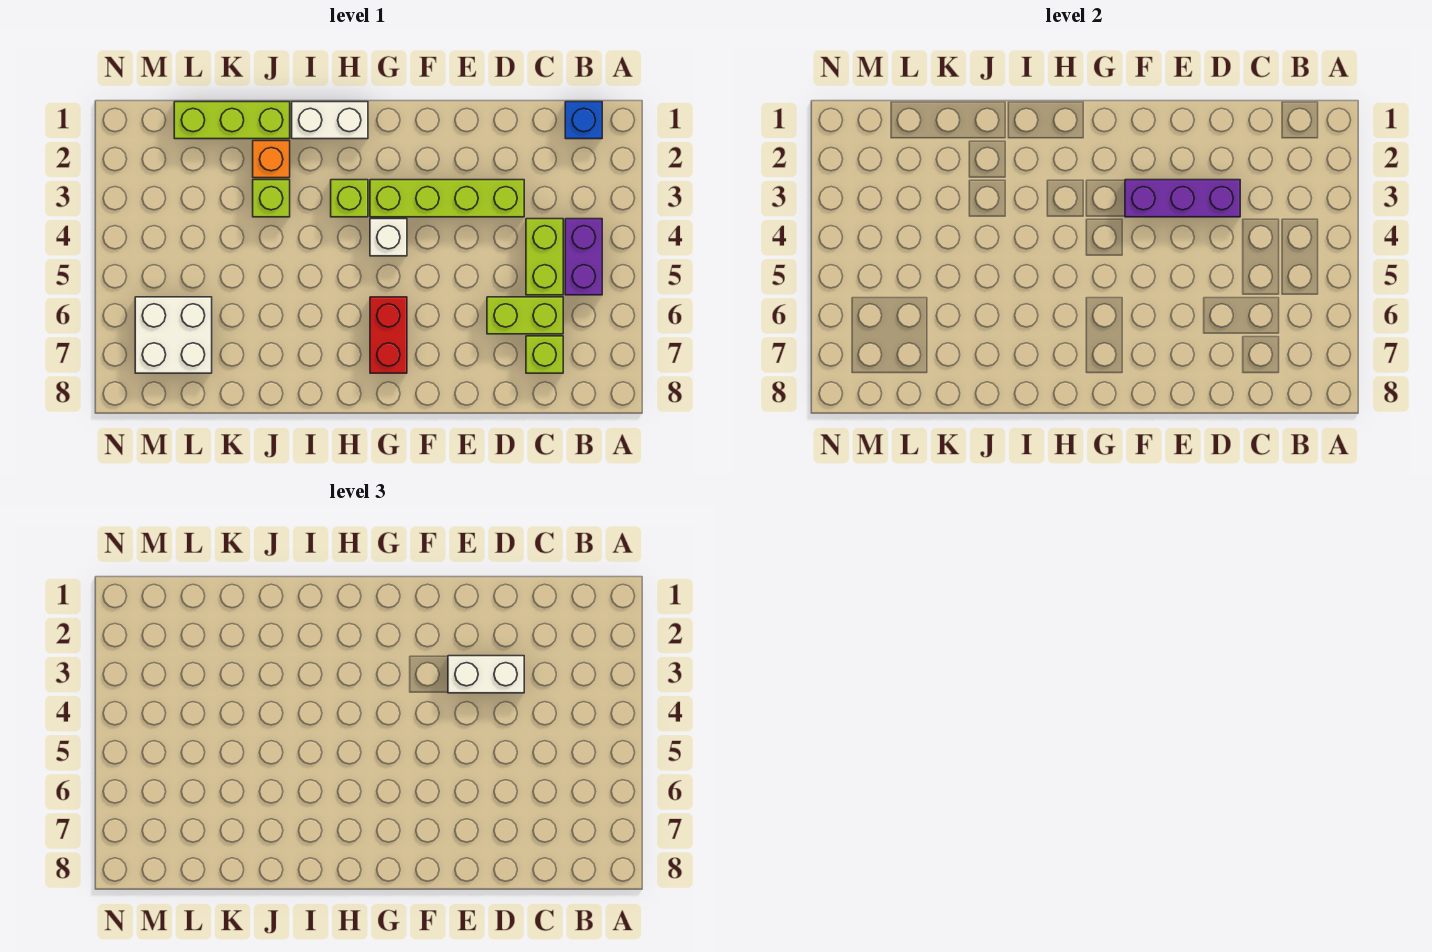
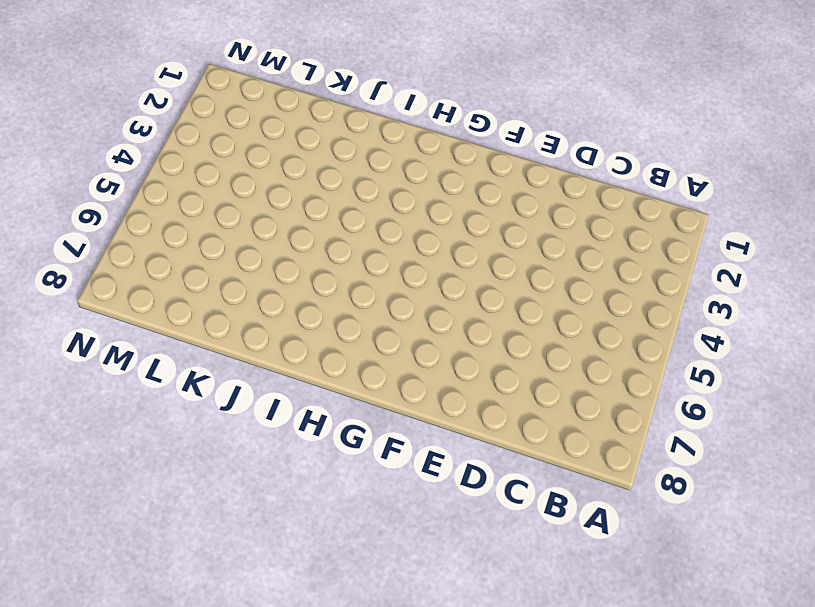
none -> blue 1x1 brick [565,102,602,139]
none -> purple 1x2 brick [565,219,602,295]
none -> lime 1x2 brick [526,219,563,295]

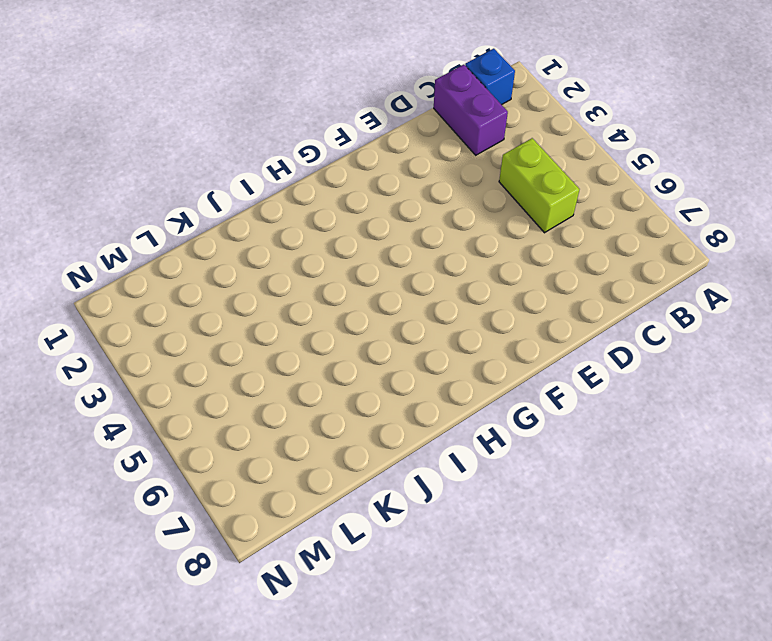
purple 1x2 brick [434,65,508,155] -> purple 1x2 brick moved to [565,219,602,295]
none -> lime 1x2 brick [487,297,563,334]
none -> lime 1x1 brick [526,336,563,373]
none -> lime 1x4 brick [370,180,524,217]

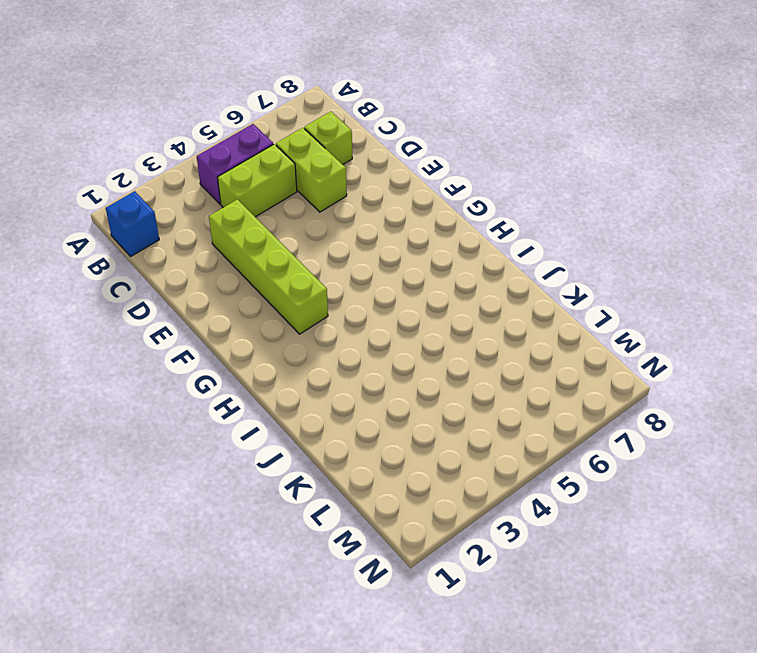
none -> white 1x1 brick [370,219,407,256]
none -> red 1x2 brick [370,297,407,373]
none -> white 1x2 brick [292,102,368,139]

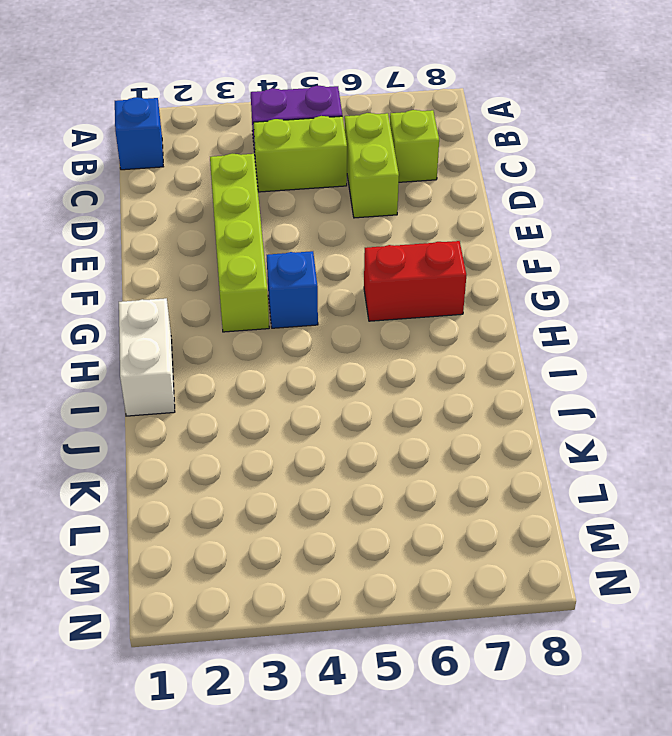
blue 1x1 brick [267,251,318,328] -> white 1x1 brick [370,219,407,256]
none -> lime 1x1 brick [331,180,368,217]
none -> lime 1x3 brick [174,102,290,139]
none -> orange 1x1 brick [253,141,290,178]

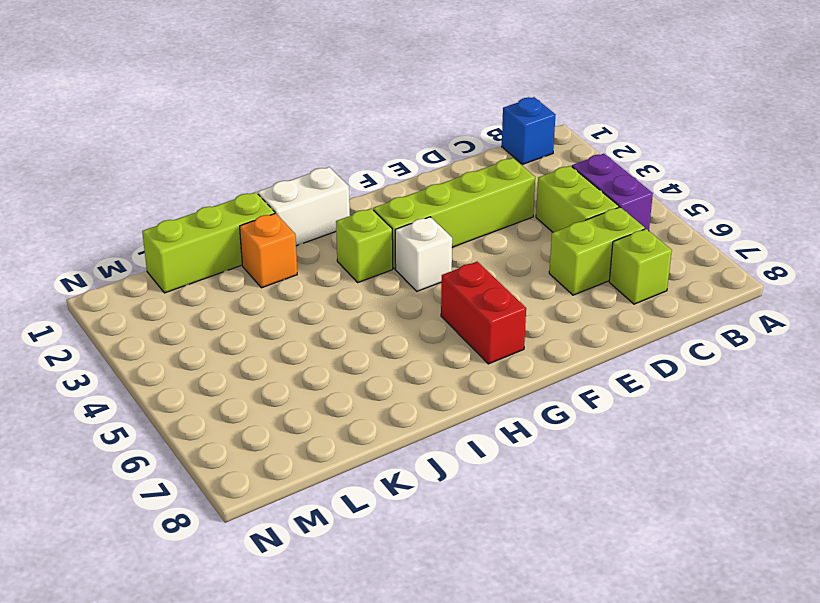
none -> lime 1x1 brick [253,180,290,217]
none -> white 2x2 brick [135,297,212,373]
none -> purple 1x3 brick [1125,180,1240,217]

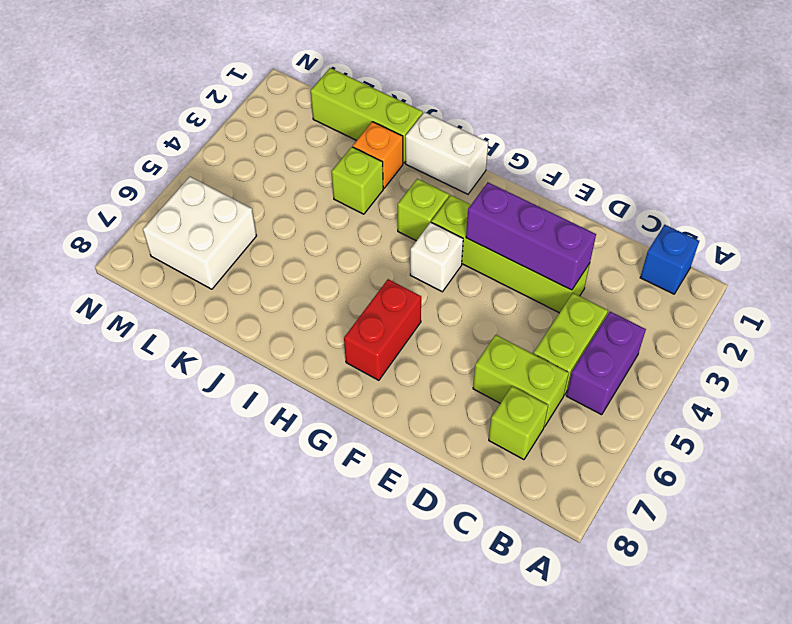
none -> white 1x2 brick [448,656,524,693]

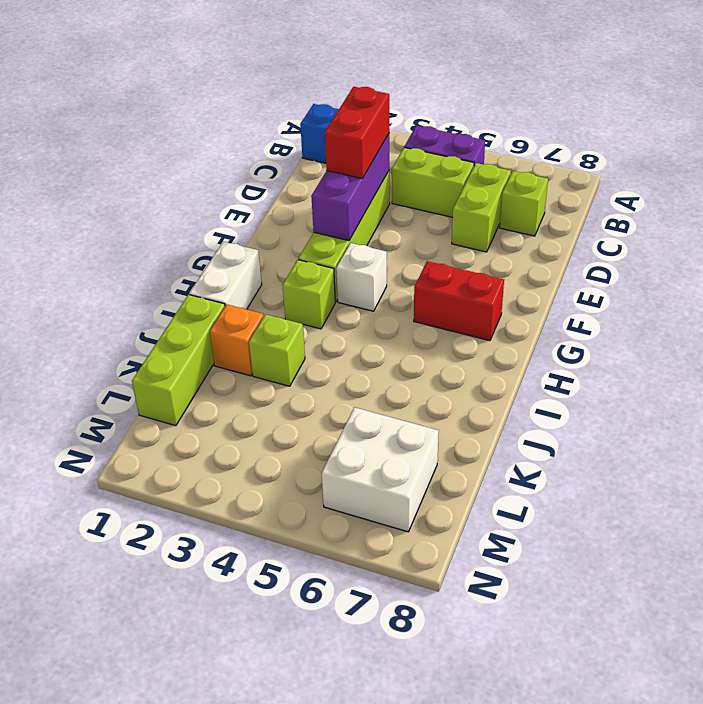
red 1x2 brick [325,87,389,178] -> white 1x2 brick [448,656,524,693]

